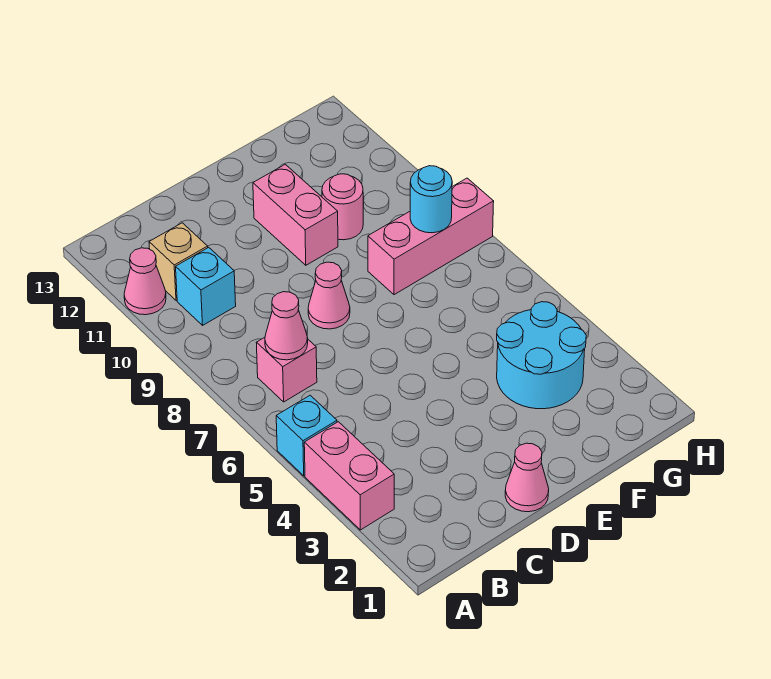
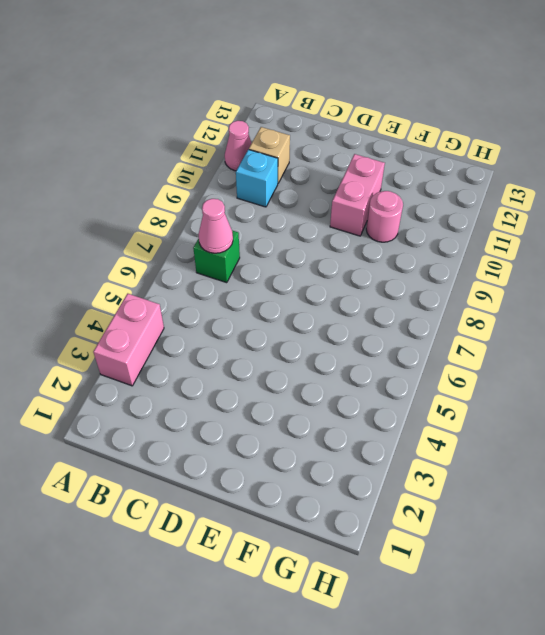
green 1x1 brick [193,231,240,283] -> pink 1x1 brick [256,337,317,402]
none -> cyan 1x1 brick [276,395,337,476]
none -> pink 1x1 cone [505,443,549,512]
none -> pink 1x1 cone [308,262,350,329]

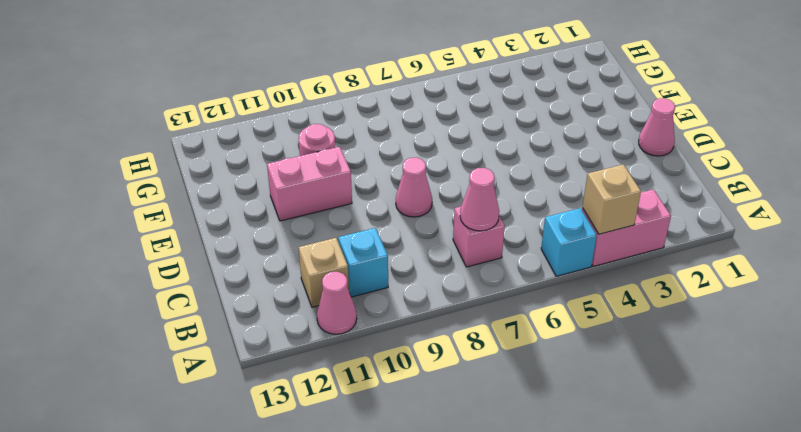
tan 1x1 brick [582,165,641,234] -> none
none -> cyan 2x2 round brick [497,302,586,409]
none -> pink 1x3 brick [368,178,494,295]
none -> cyan 1x1 round brick [410,166,452,233]

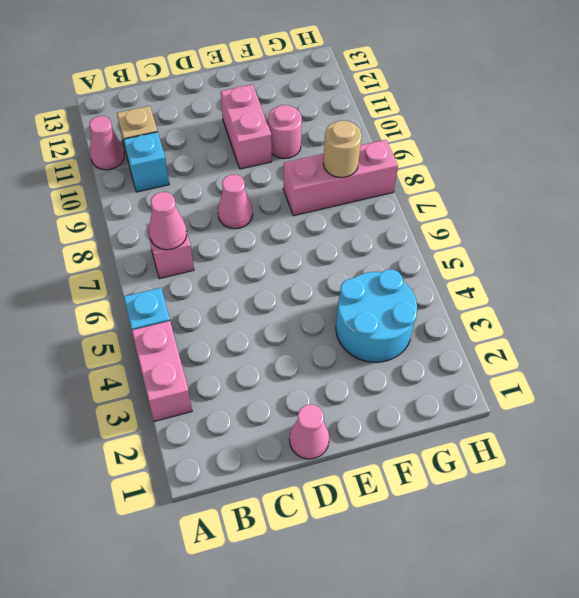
tan 1x1 round brick [323,121,362,177] -> cyan 1x1 round brick [410,166,452,233]

